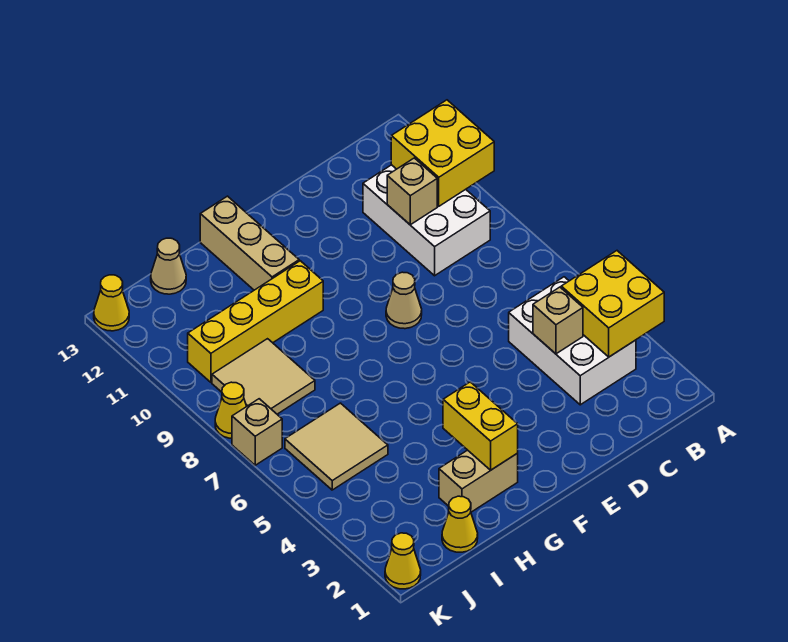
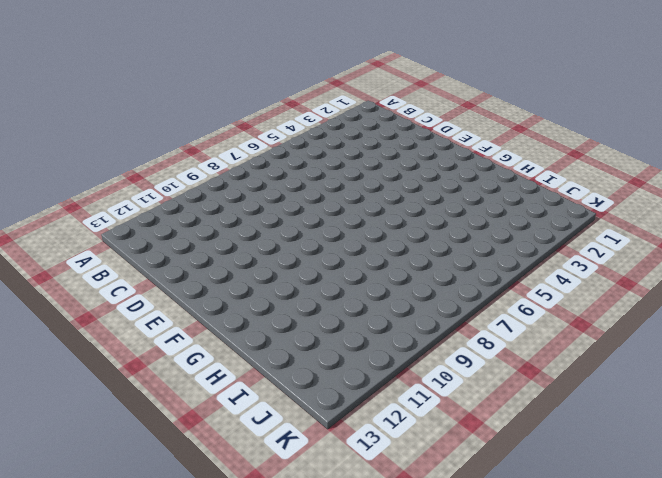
none -> white 2x3 brick [509,277,636,405]
none -> white 2x3 brick [363,165,490,276]
none -> tan 1x1 cone [386,272,422,329]

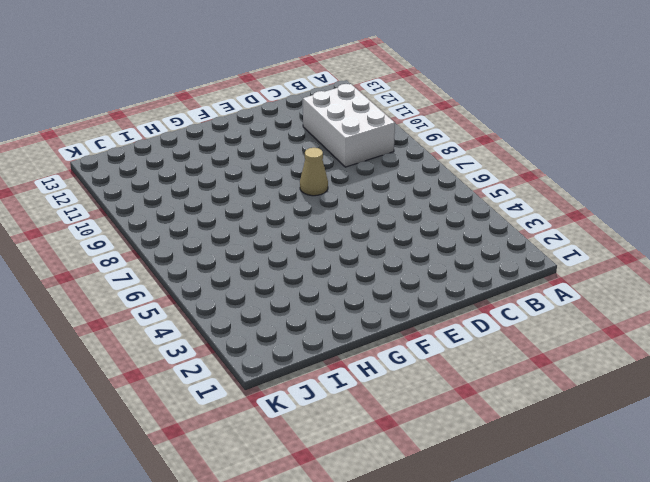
none -> white 2x3 brick [509,277,636,405]
none -> tan 1x2 brick [439,450,518,512]
none -> yellow 1x4 brick [188,261,323,382]

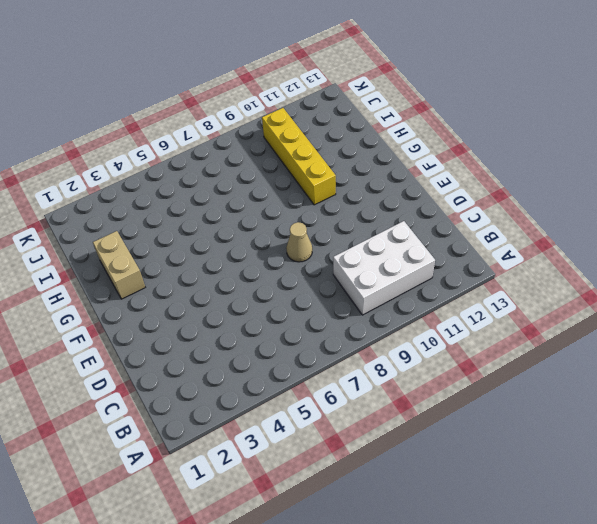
none -> white 2x3 brick [509,277,636,405]
none -> tan 1x3 brick [200,196,299,290]
none -> yellow 1x1 cone [442,496,478,552]

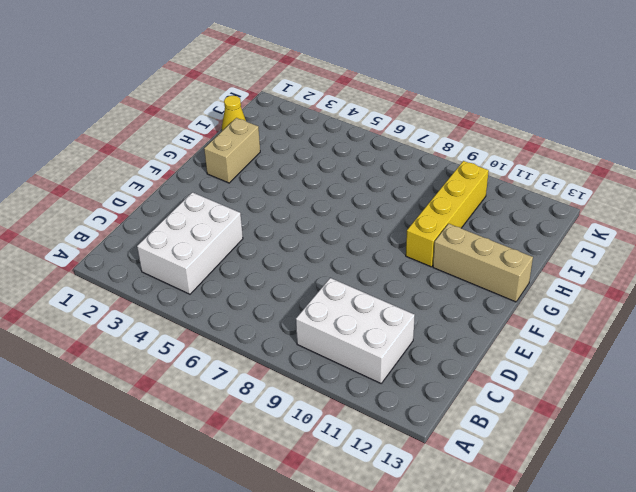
white 2x3 brick [137,192,243,294] -> white 2x3 brick turned to [509,277,636,405]
none -> tan 1x1 cone [386,272,422,329]
none -> tan 2x2 tile [285,403,388,490]
none -> tan 2x2 tile [212,339,315,414]

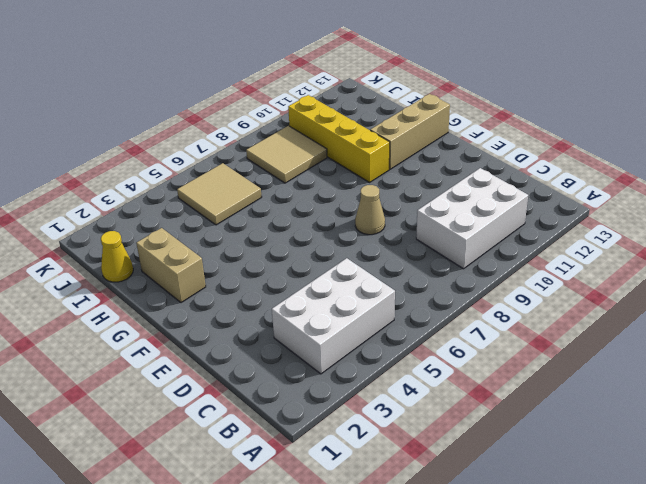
none -> tan 1x1 cone [151,238,186,294]
none -> yellow 1x1 cone [385,533,421,589]
none -> tan 1x1 brick [232,399,282,465]

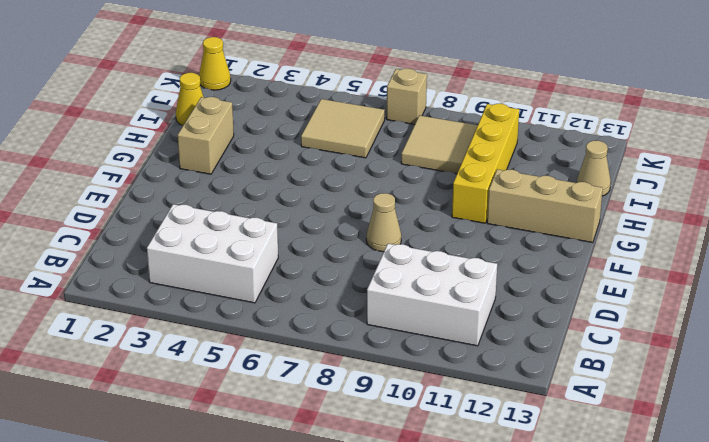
none -> yellow 1x1 cone [215,382,247,438]
none -> yellow 1x1 cone [94,275,129,331]
none -> yellow 2x2 brick [561,251,664,357]

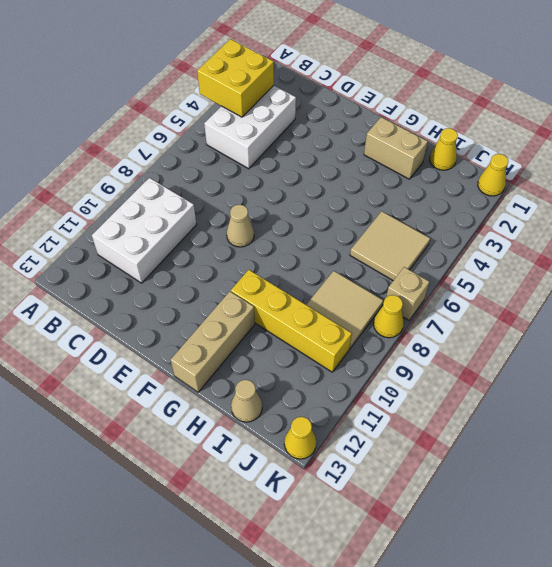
none -> yellow 2x2 brick [391,100,494,206]
none -> tan 1x1 brick [533,287,583,354]
none -> tan 1x1 brick [387,158,437,225]

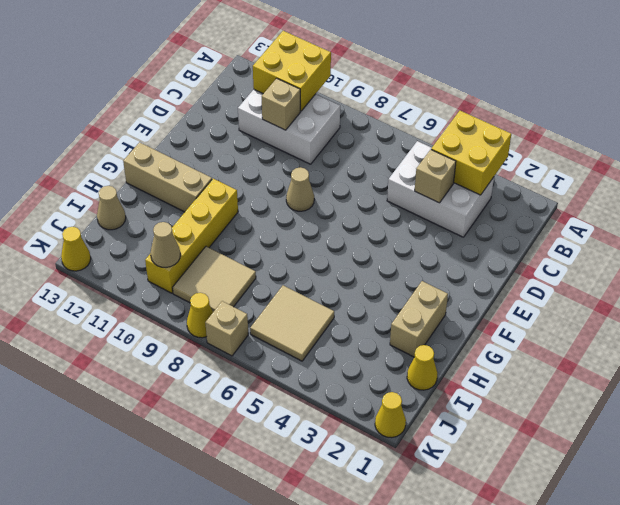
tan 1x1 cone [151,222,180,267] -> none
none -> yellow 1x2 brick [443,382,518,470]

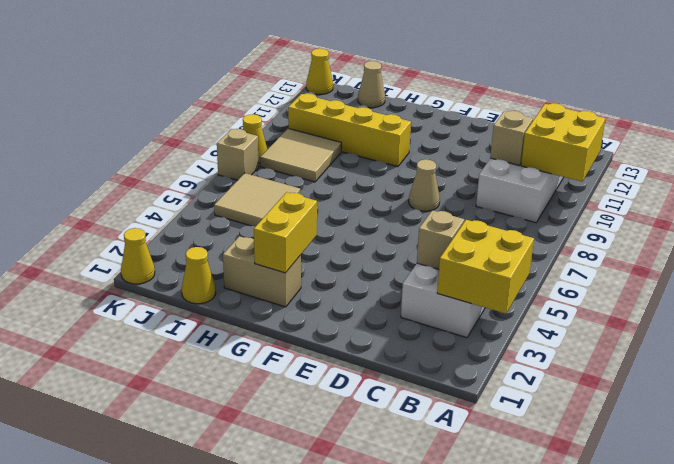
none -> tan 1x3 brick [200,196,299,290]

